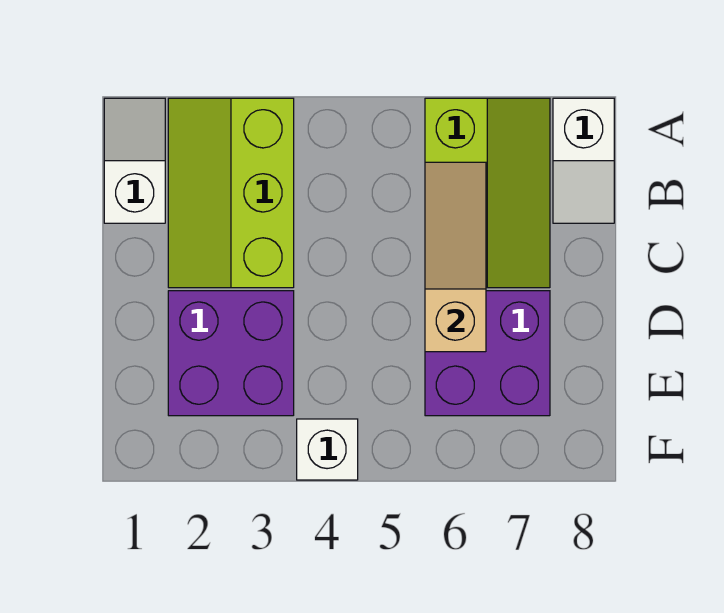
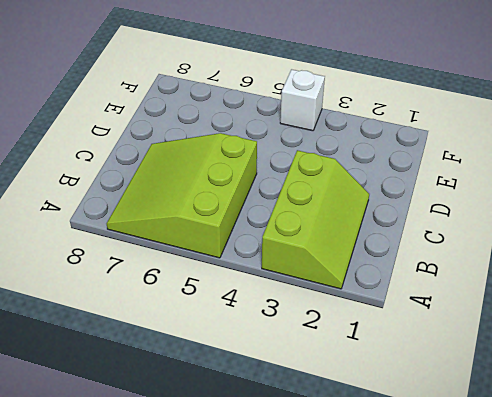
lime 3x3 slope [107,133,257,258] -> lime 2x3 slope [425,98,550,288]
none -> white 1x2 slope [104,98,165,223]
none -> white 1x2 slope [553,98,614,223]

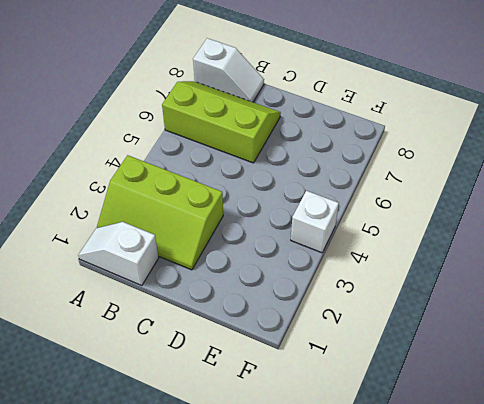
none -> purple 2x2 brick [168,291,294,416]
none -> purple 2x2 brick [425,291,550,416]

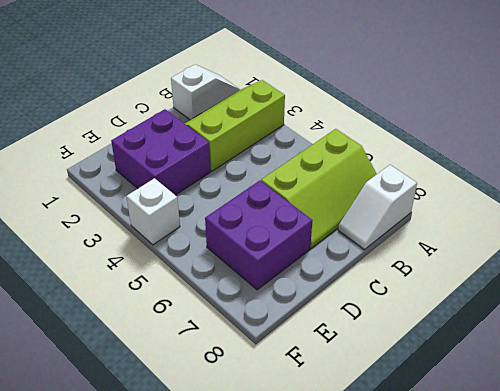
none -> tan 1x3 slope [425,162,486,352]

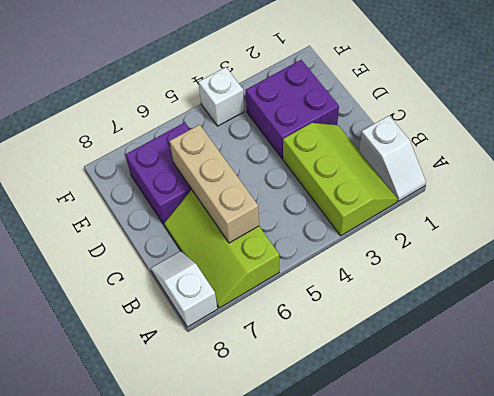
tan 1x3 brick [170,125,259,243] -> tan 1x3 slope [425,162,486,352]

